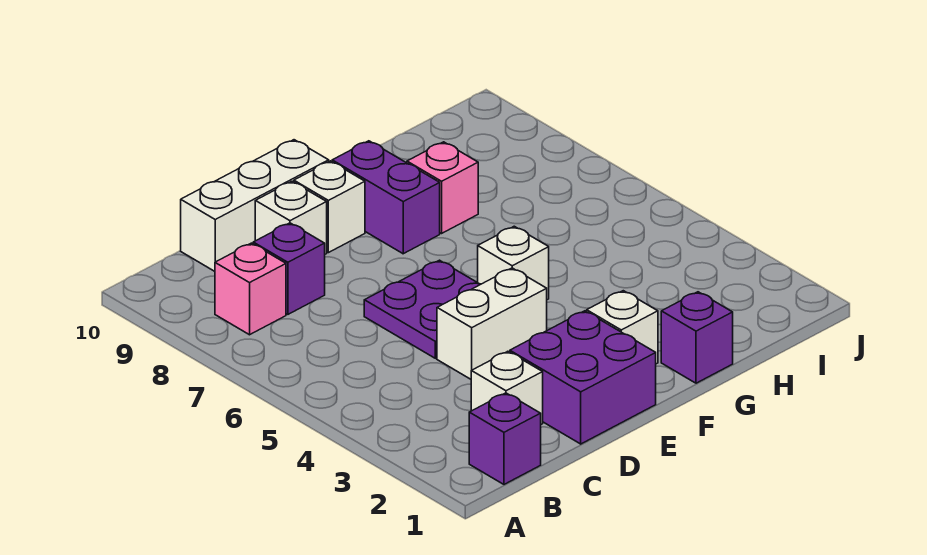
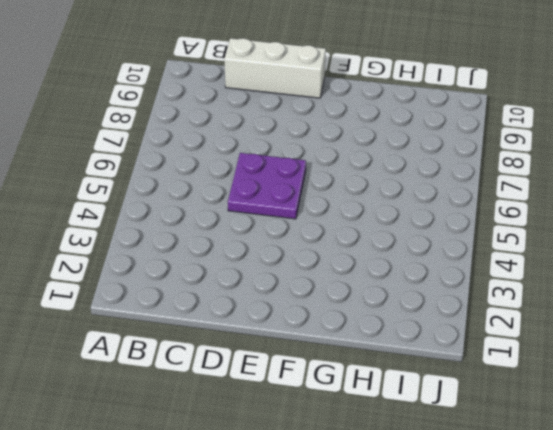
none -> purple 1x1 brick [469,393,541,484]
none -> pink 1x1 brick [215,243,286,335]
none -> white 1x1 brick [471,351,543,424]

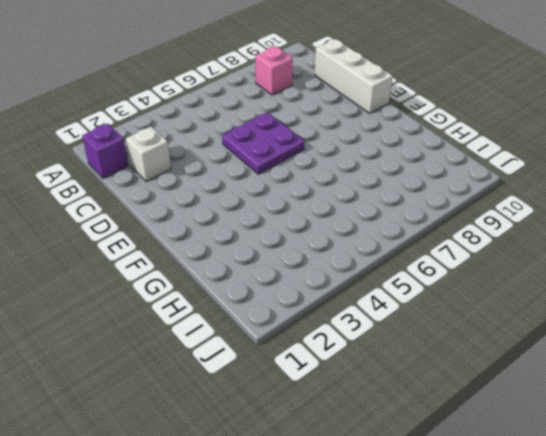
none -> purple 1x1 brick [253,223,325,314]
none -> purple 2x2 brick [510,311,656,444]
none -> white 1x2 brick [437,268,547,379]

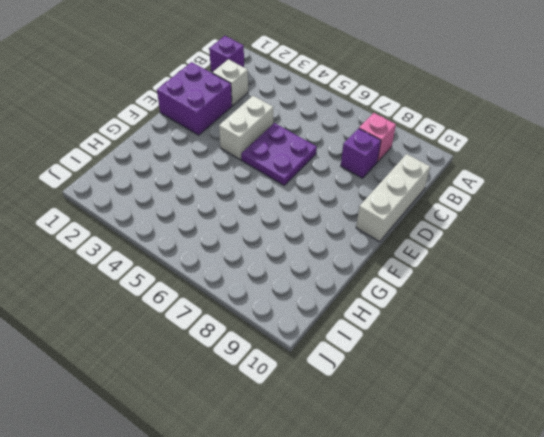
none -> white 1x1 brick [255,181,327,254]
none -> white 1x1 brick [294,161,365,253]
none -> white 1x1 brick [587,291,658,364]

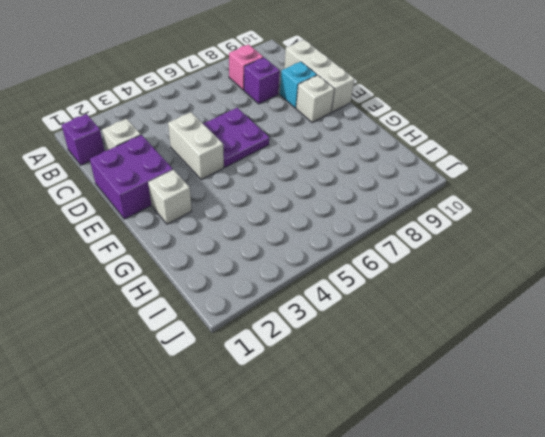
cyan 1x1 brick [280,62,317,108] -> white 1x1 brick [255,181,327,254]
none -> white 1x1 brick [478,226,549,300]
none -> purple 1x2 brick [332,141,440,254]
none -> purple 1x1 brick [661,292,733,383]

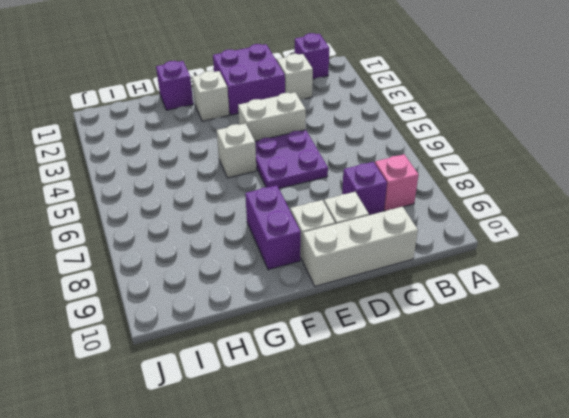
none -> pink 1x1 brick [407,142,478,233]

